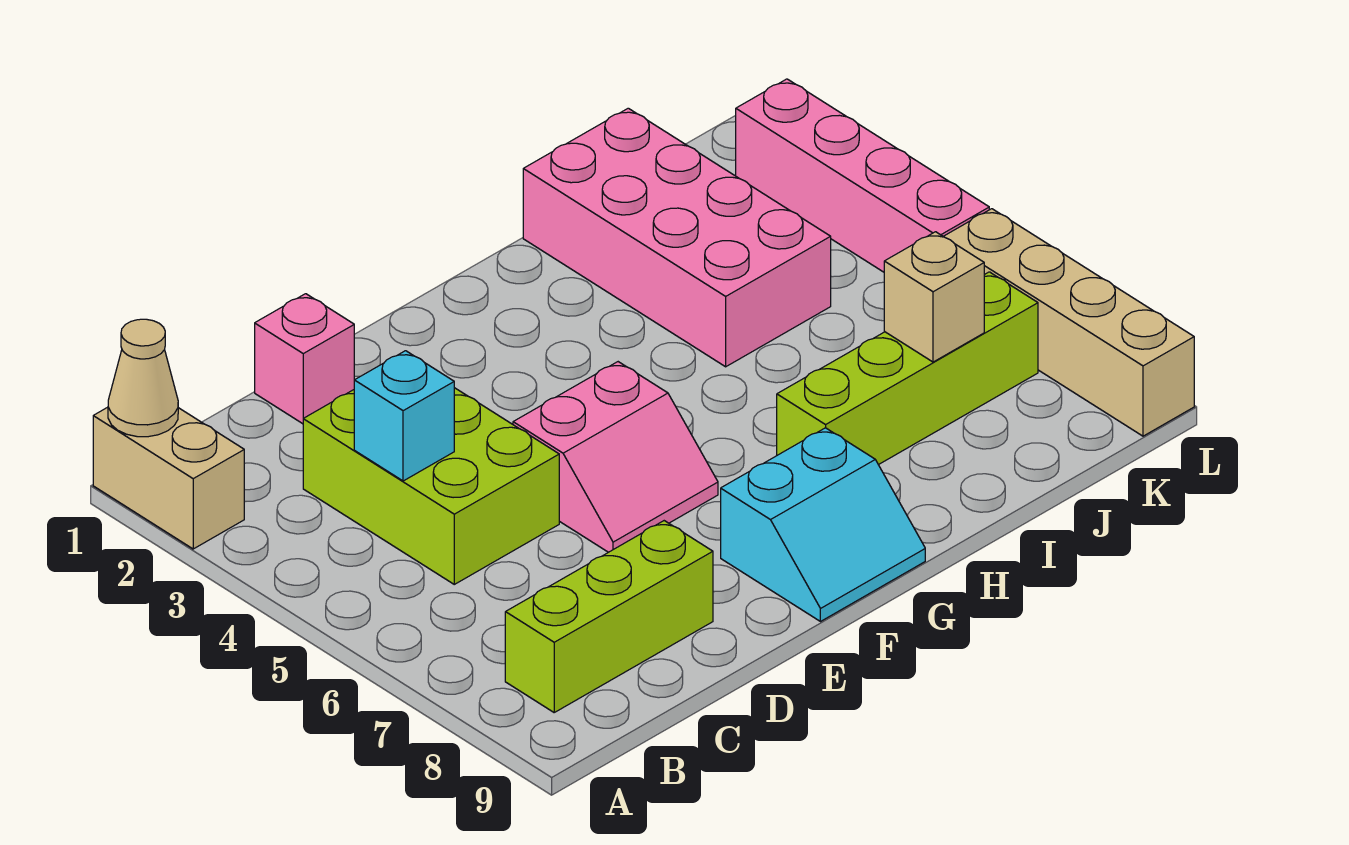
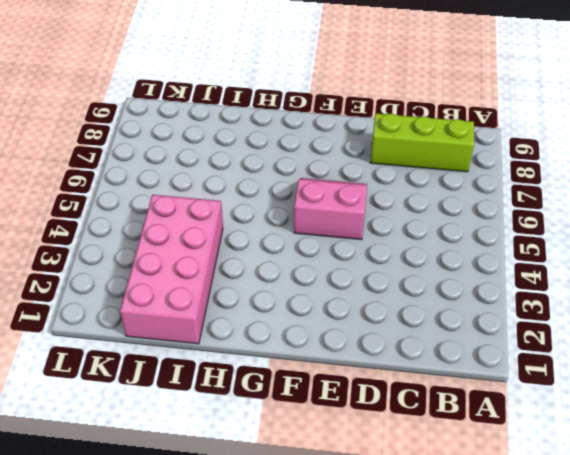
none -> tan 1x2 brick [93,407,244,549]
none -> lime 2x3 brick [303,388,559,584]
none -> pink 1x1 brick [255,294,354,424]

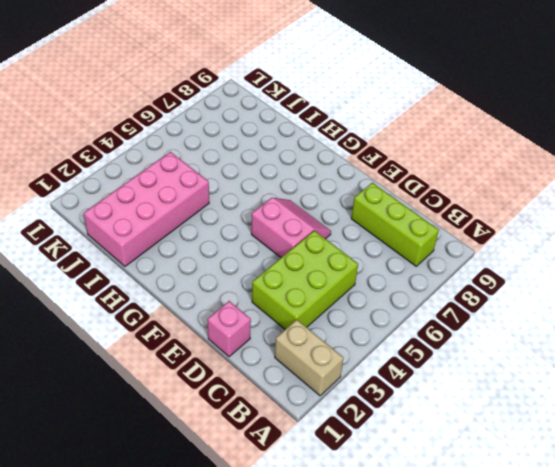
tan 1x2 brick [275,320,344,396] -> tan 1x2 brick turned to [93,407,244,549]
none -> cyan 2x2 slope [721,428,925,622]
none -> lime 1x4 brick [777,272,1038,465]
none -> pink 1x4 brick [736,79,989,272]

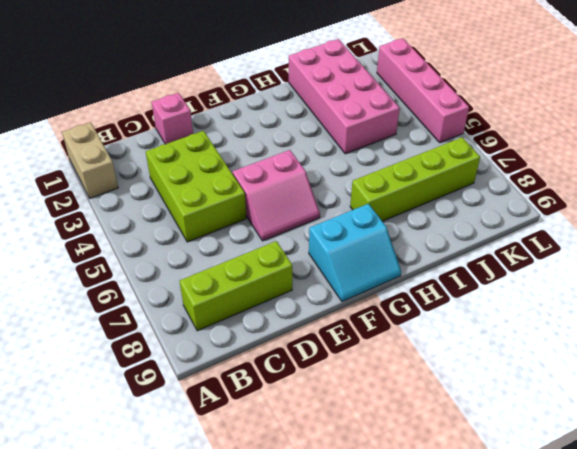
none -> tan 1x4 brick [943,209,1194,436]
none -> tan 1x1 cone [108,319,178,437]
none -> cyan 1x1 brick [354,351,454,481]

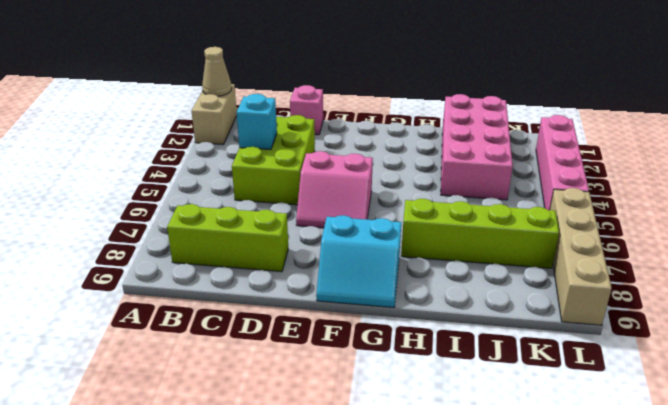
none -> tan 1x1 brick [884,232,984,362]

